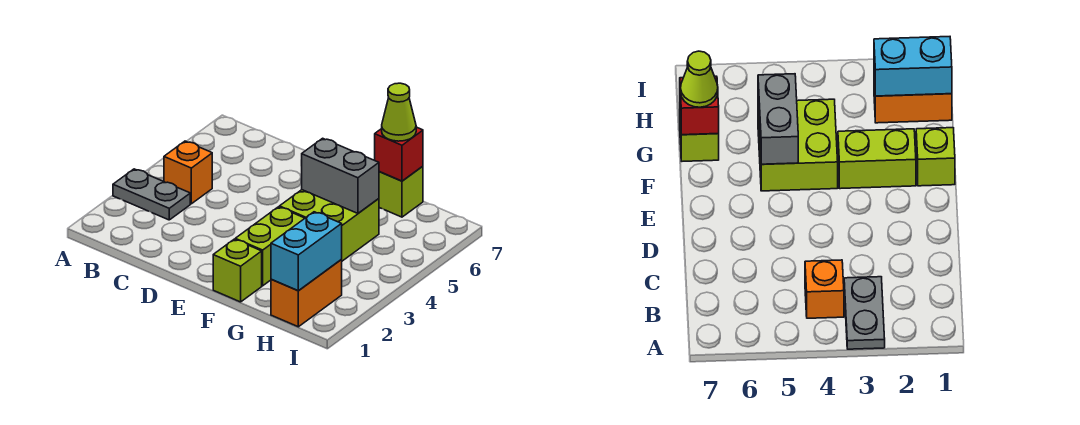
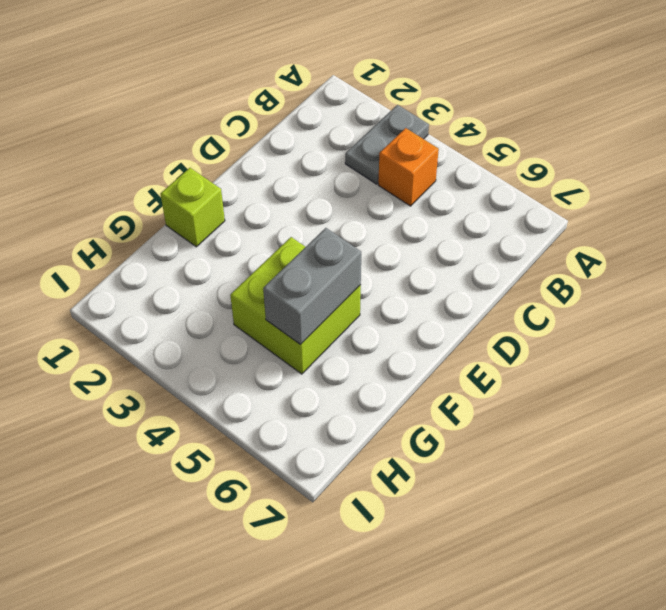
none -> lime 1x2 brick [235,207,305,286]
none -> lime 1x1 brick [379,166,423,217]

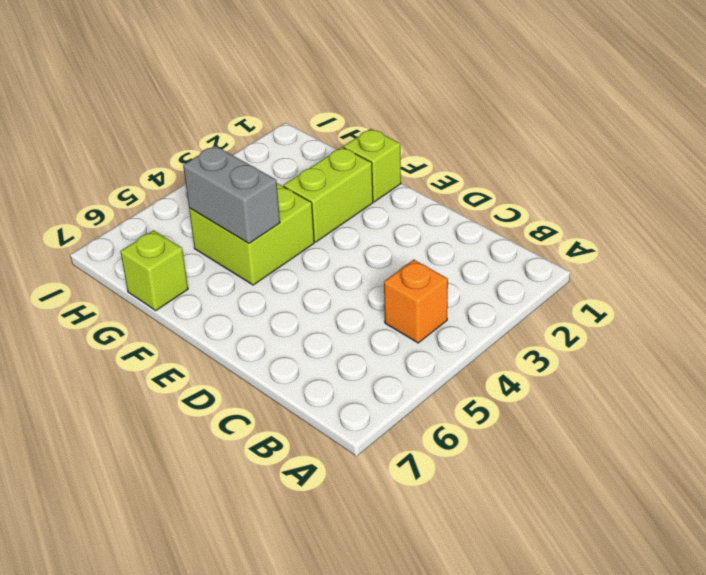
none -> grey 1x2 plate [113,169,190,220]
none -> orange 1x2 brick [271,260,342,327]

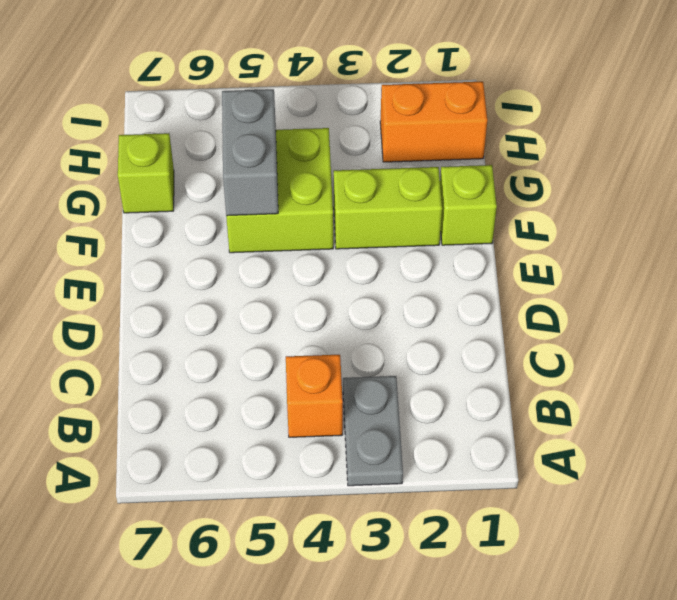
none -> red 1x1 brick [375,127,423,181]
none -> cyan 1x2 brick [271,212,342,291]

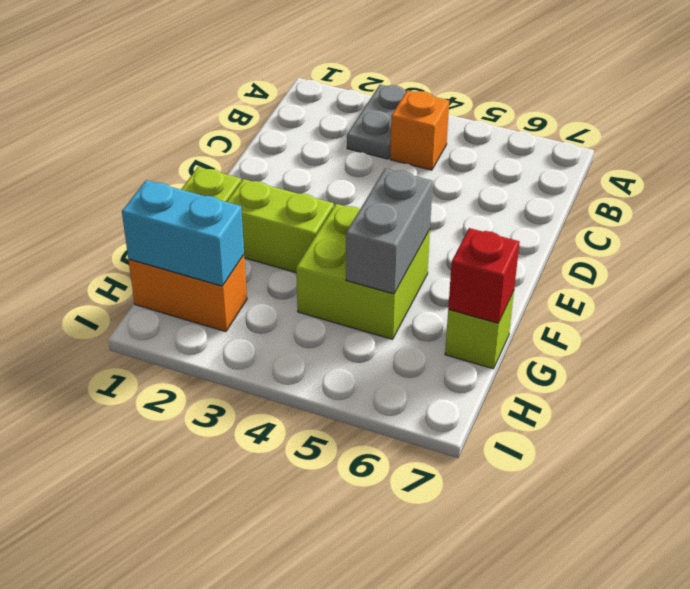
none -> lime 1x1 cone [382,83,416,141]

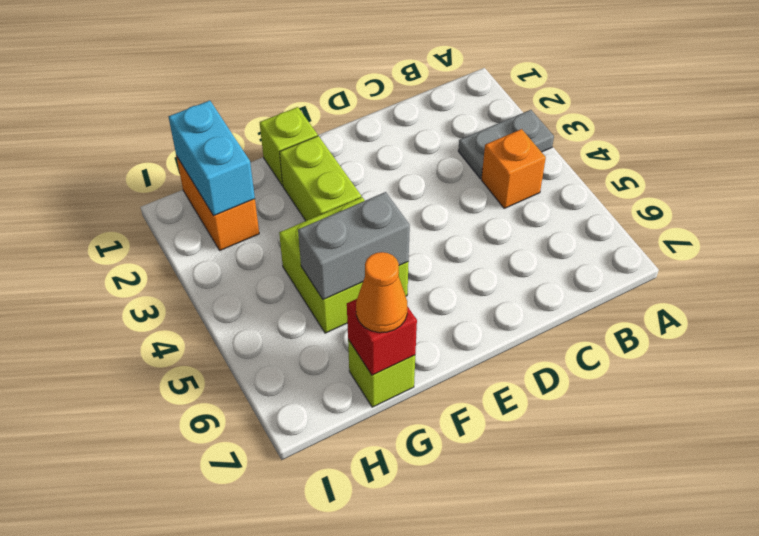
orange 1x1 cone [356,252,408,333] -> lime 1x1 cone [382,83,416,141]

